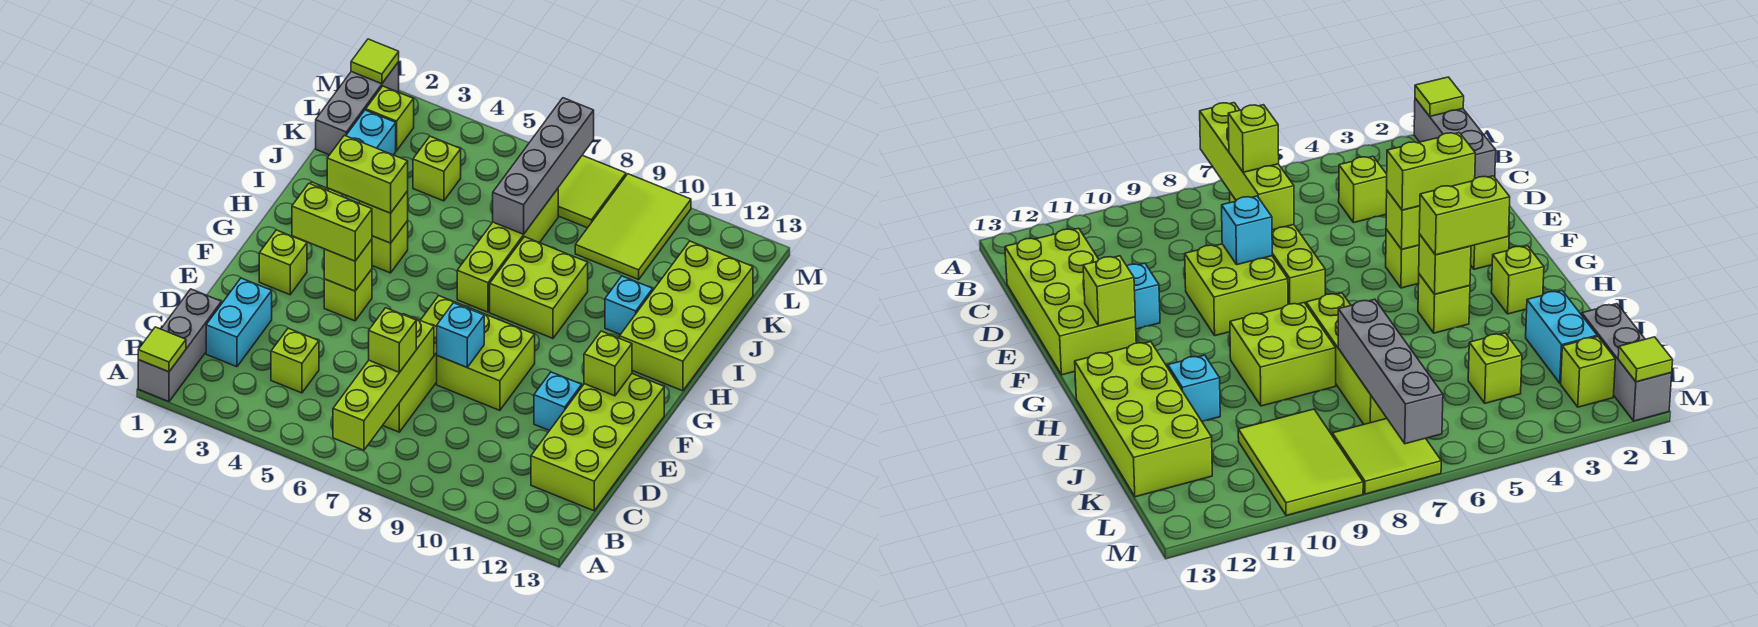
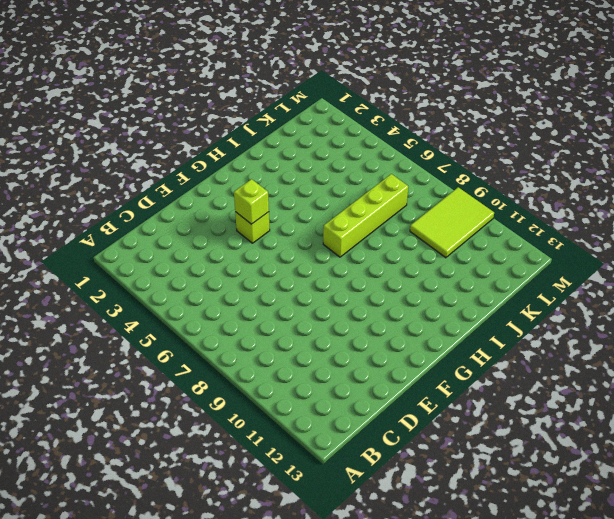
none -> grey 1x3 brick [138,289,221,402]
none -> cyan 1x2 brick [206,278,272,367]
none -> lime 1x1 brick [271,328,319,393]
none -> lime 1x4 brick [383,296,470,432]

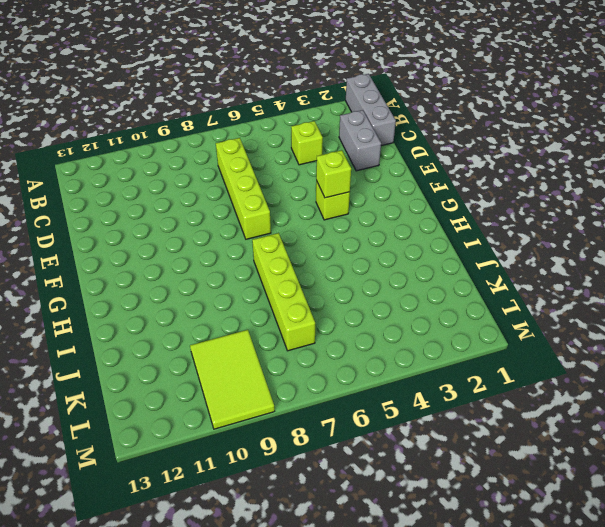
grey 1x2 brick [339,110,381,171] -> cyan 1x2 brick [206,278,272,367]
none -> lime 2x4 brick [531,374,664,511]
none -> lime 2x2 brick [437,309,535,410]
none -> cyan 1x1 brick [534,372,582,431]
none -> lime 1x1 brick [259,230,307,295]

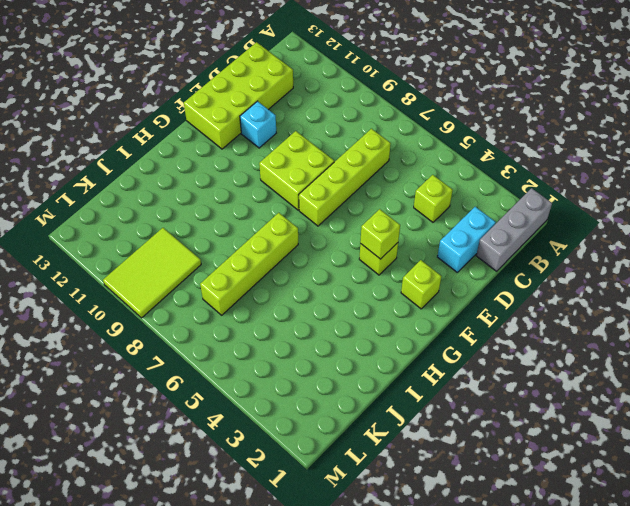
none -> lime 1x1 brick [1491,246,1544,314]
none -> lime 1x1 brick [372,221,408,273]
none -> lime 2x2 brick [490,237,588,338]
none -> lime 2x4 brick [620,241,753,391]

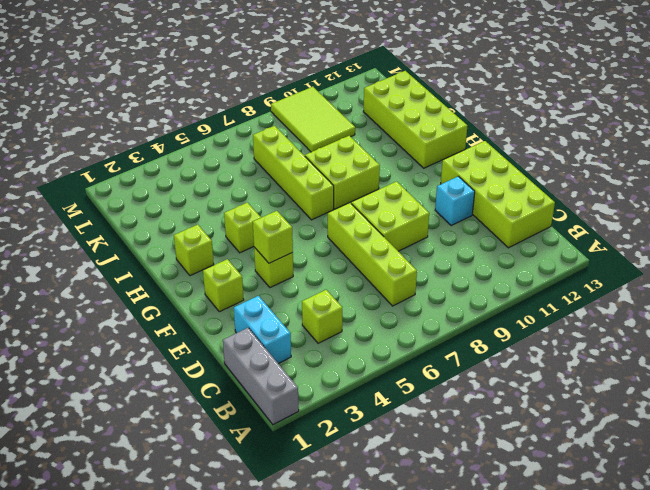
none -> cyan 1x1 brick [605,276,653,335]
none -> cyan 1x2 brick [346,110,396,155]
none -> grey 1x3 brick [316,62,399,155]
none -> lime 1x1 brick [413,136,461,201]

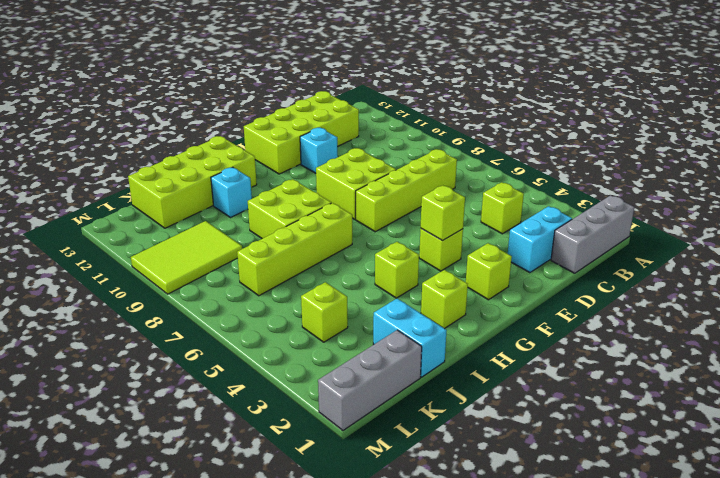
cyan 1x2 brick [373,298,447,377] -> cyan 1x2 brick turned to [346,110,396,155]
none -> lime 1x1 brick [366,86,414,151]
none -> lime 2x2 tile [558,155,626,228]
none -> lime 1x1 tile [138,327,186,372]
none -> lime 1x4 brick [333,314,434,450]

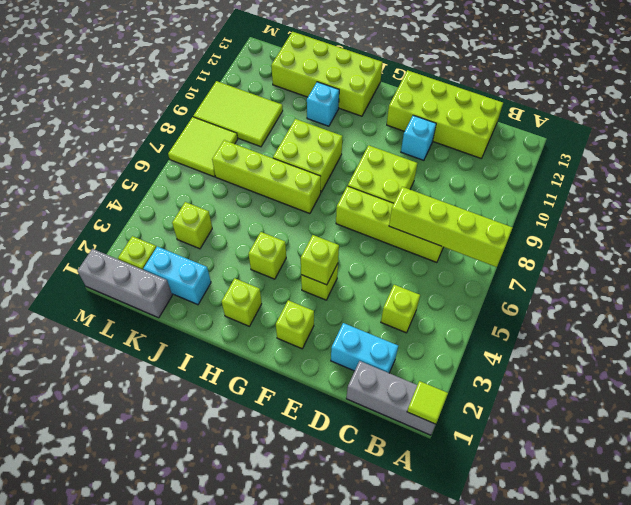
none -> cyan 1x1 brick [437,303,484,367]
none -> lime 1x1 brick [584,331,632,396]
none -> lime 1x1 brick [360,191,408,243]
none -> grey 1x4 brick [493,98,594,234]

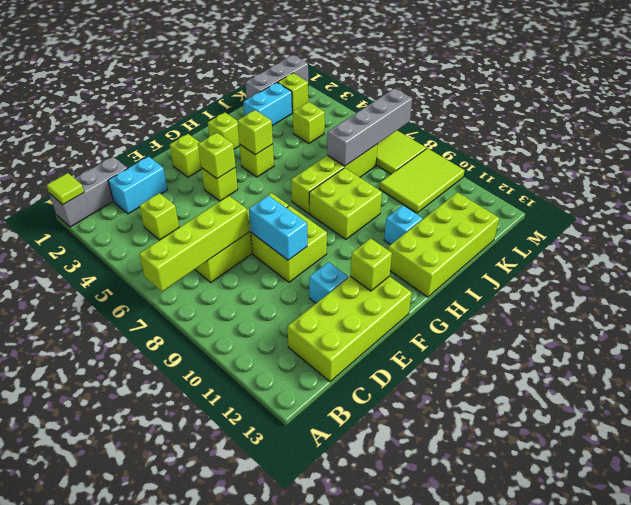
cyan 1x2 brick [249,196,307,260] -> cyan 1x1 brick [437,303,484,367]
none -> lime 1x1 tile [351,39,399,84]
none -> lime 1x1 brick [369,308,416,372]
none -> lime 1x2 brick [292,184,372,261]
none -> lime 1x2 brick [327,135,408,213]

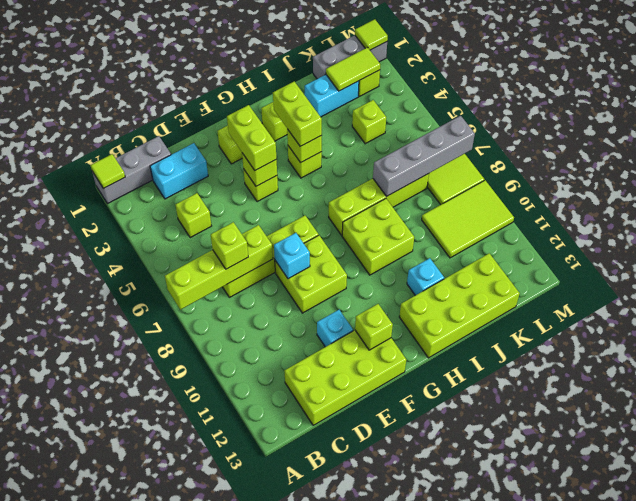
lime 1x2 tile [326,47,380,91] -> none

